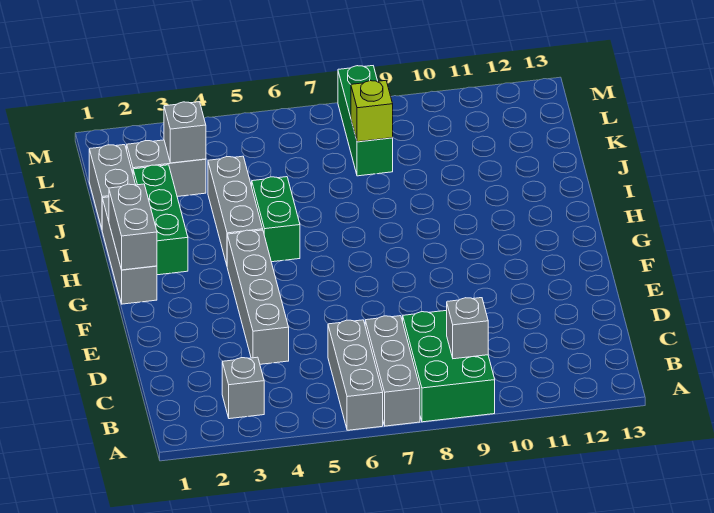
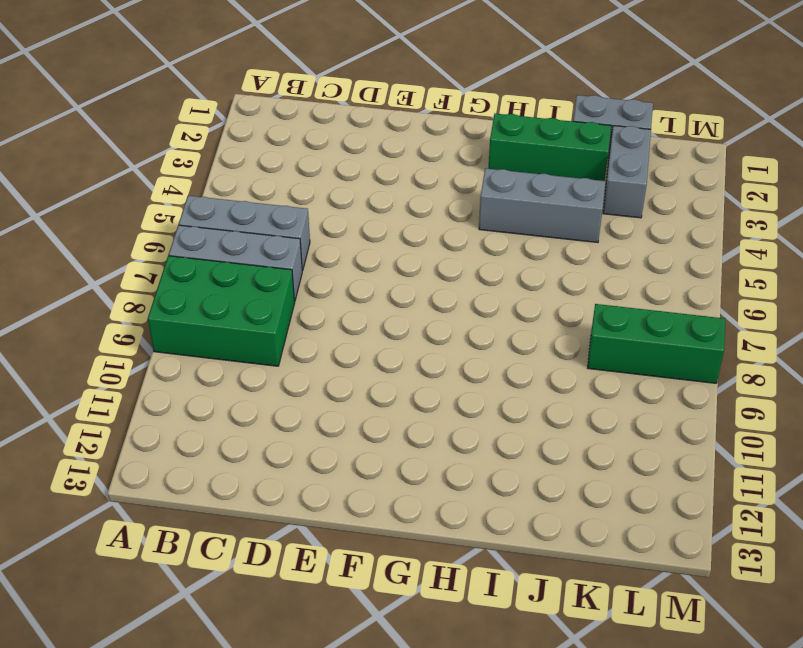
none -> grey 1x1 brick [222,357,264,419]
none -> grey 1x4 brick [227,230,289,364]
none -> grey 1x3 brick [102,197,157,304]

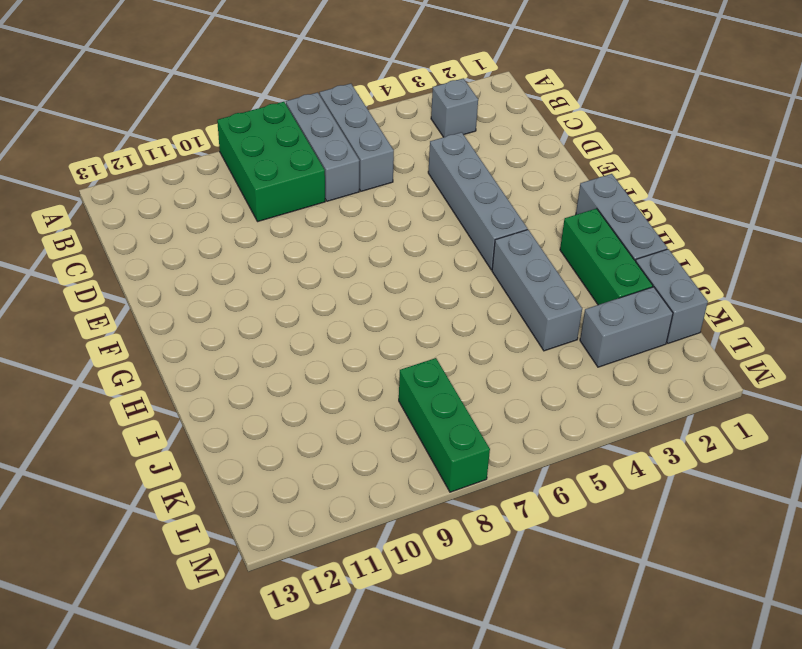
none -> green 1x2 brick [252,177,300,262]
none -> grey 1x1 brick [447,298,488,359]
none -> grey 1x2 brick [109,184,157,270]

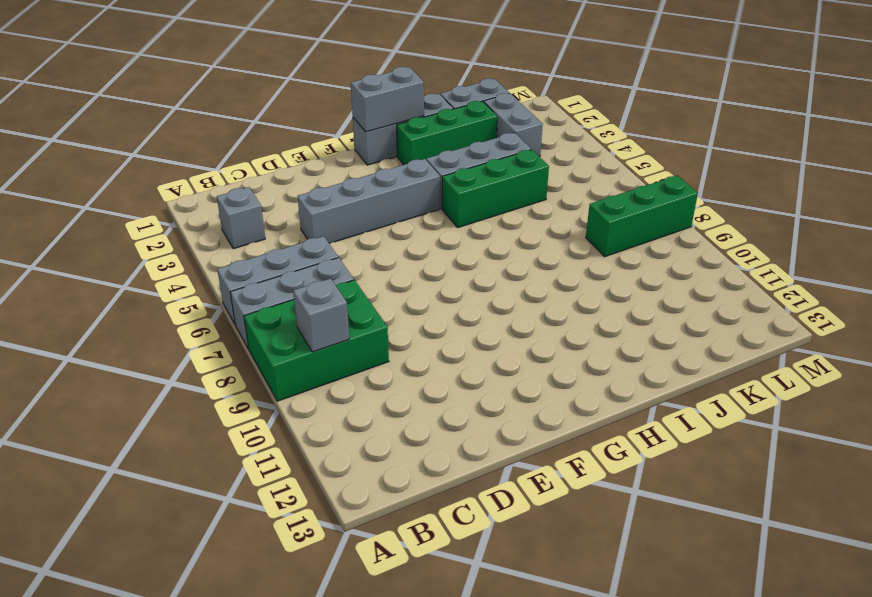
green 1x3 brick [442,150,549,228] -> green 1x2 brick [252,177,300,262]
none -> grey 1x1 brick [164,102,206,163]
none -> lime 1x1 brick [351,81,393,142]

